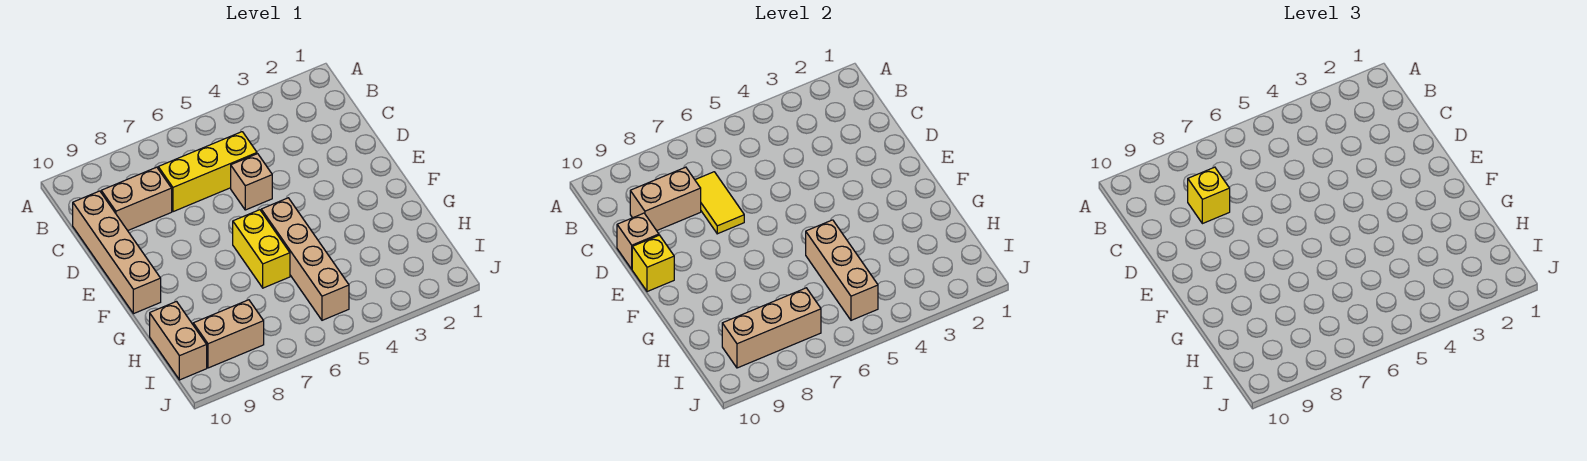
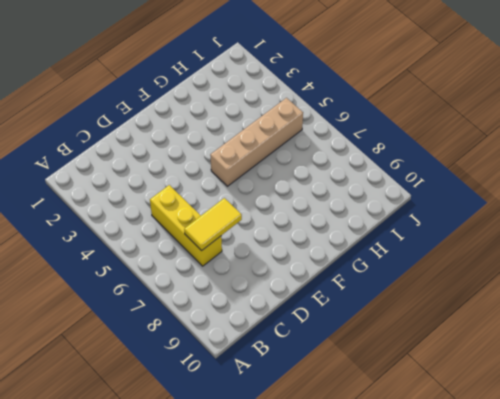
none -> tan 1x2 brick [101,167,172,231]
none -> tan 1x4 brick [73,191,161,314]
none -> tan 1x1 brick [231,154,272,210]

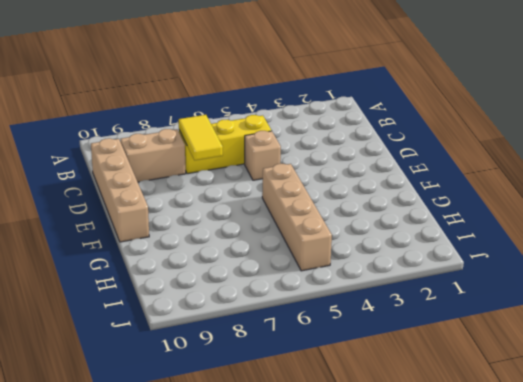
none -> yellow 1x2 brick [233,210,290,288]
none -> tan 1x2 brick [150,302,207,380]
none -> tan 1x2 brick [193,300,264,368]

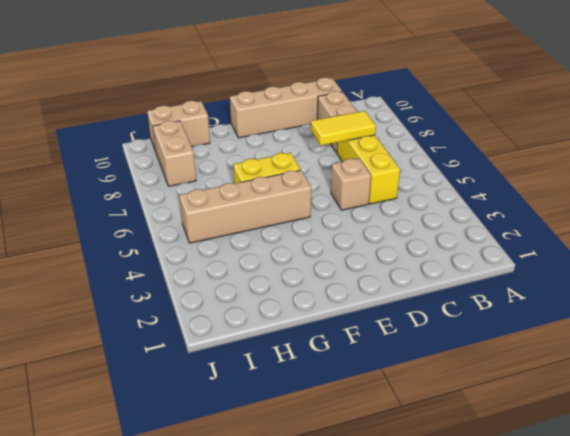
none -> tan 1x2 brick [630,167,701,231]
none -> tan 1x1 brick [617,213,659,269]
none -> yellow 1x1 brick [632,235,674,292]

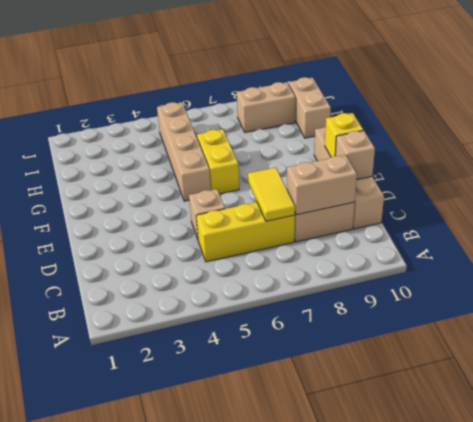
none -> tan 1x3 brick [806,220,878,320]
none -> tan 1x3 brick [722,288,821,368]
none -> yellow 1x1 brick [1188,167,1230,224]

